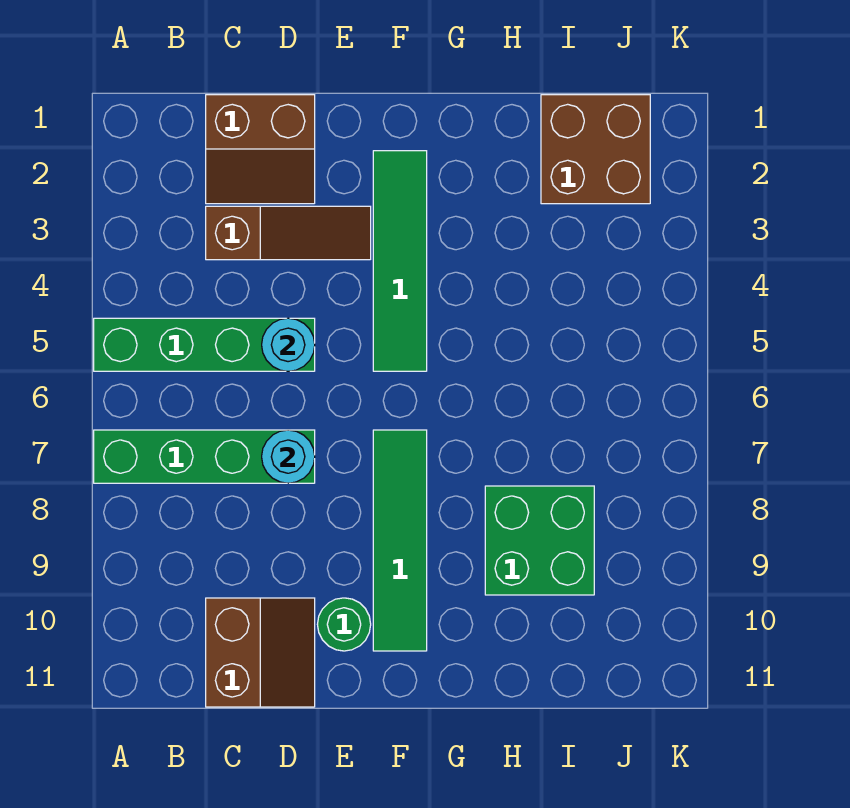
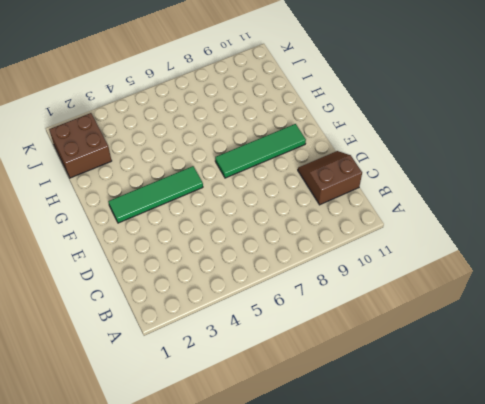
none -> green 1x4 brick [94,318,315,371]
none -> green 1x4 brick [94,430,315,483]
none -> brown 2x2 slope [206,95,315,204]

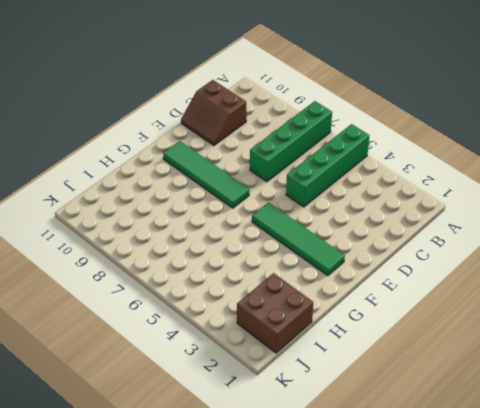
none -> brown 2x2 slope [206,95,315,204]
none -> brown 1x3 slope [206,206,371,260]
none -> green 1x1 round brick [317,598,371,651]

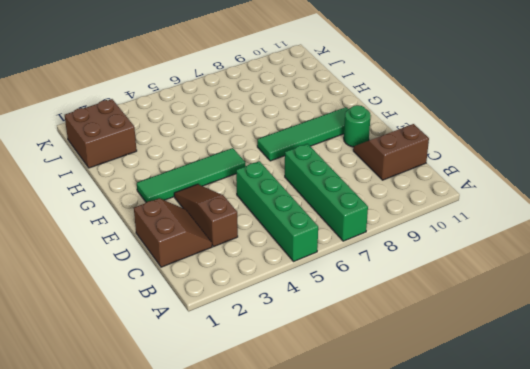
none -> green 2x2 brick [485,486,594,595]
none -> cyan 1x1 round brick [262,318,315,371]
none -> cyan 1x1 round brick [262,430,315,483]

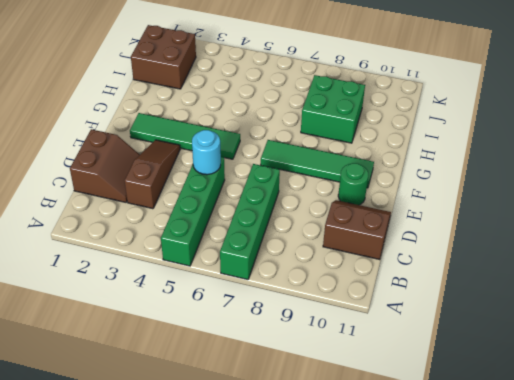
none -> cyan 1x1 round brick [262,430,315,483]

